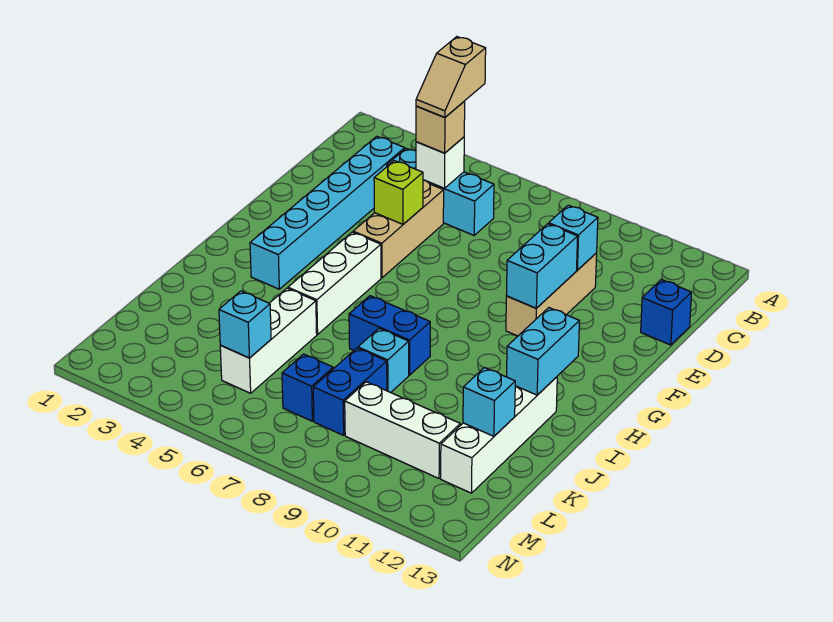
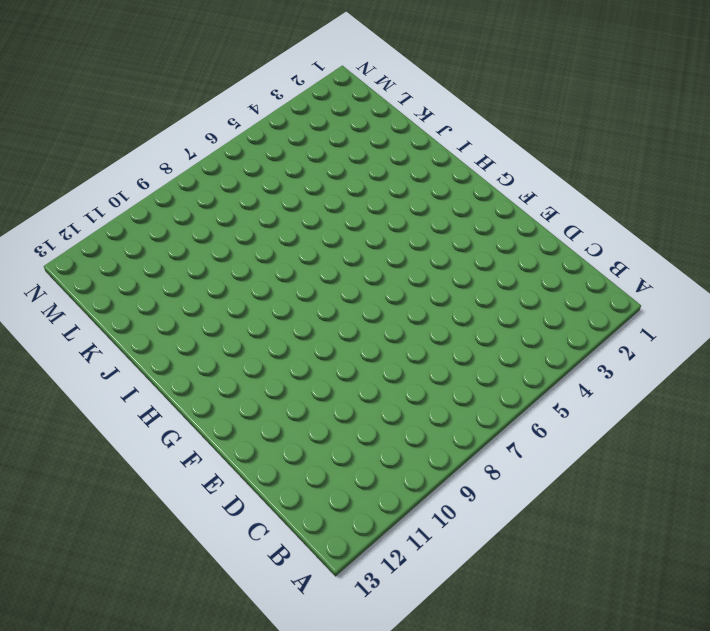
none -> cyan 1x6 brick [250,136,405,289]
none -> cyan 1x3 brick [387,148,494,235]
none -> tan 1x3 brick [353,180,444,278]

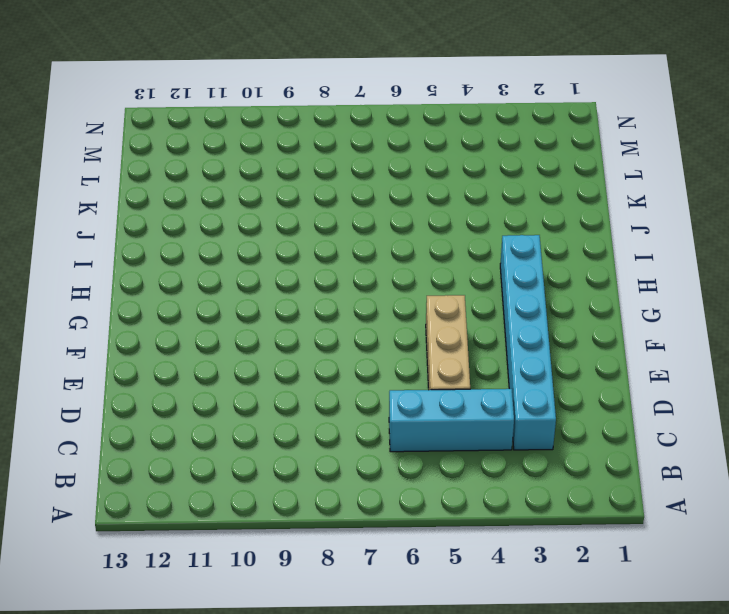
none -> tan 1x3 brick [506,253,597,336]
none -> blue 1x1 brick [641,280,692,345]
none -> white 1x3 brick [288,232,381,335]

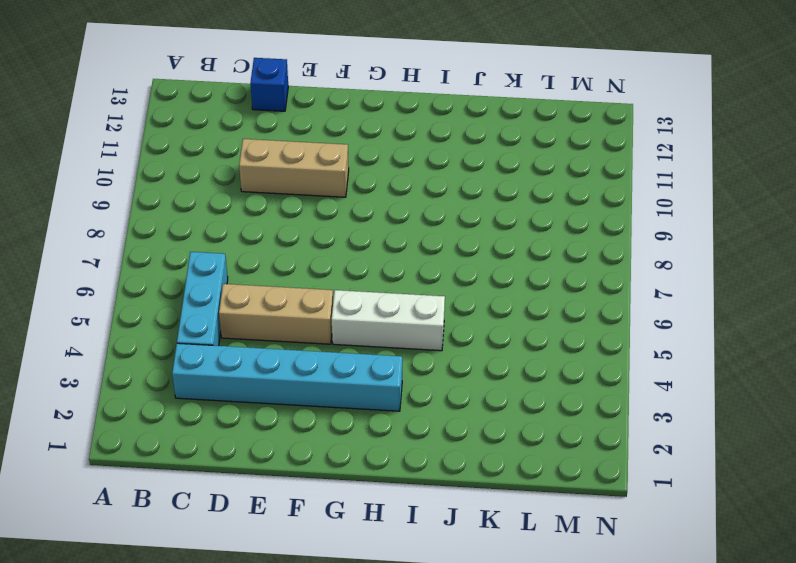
none -> blue 1x2 brick [349,296,430,375]
none -> white 1x4 brick [441,377,557,493]
none -> white 1x3 brick [220,288,317,393]

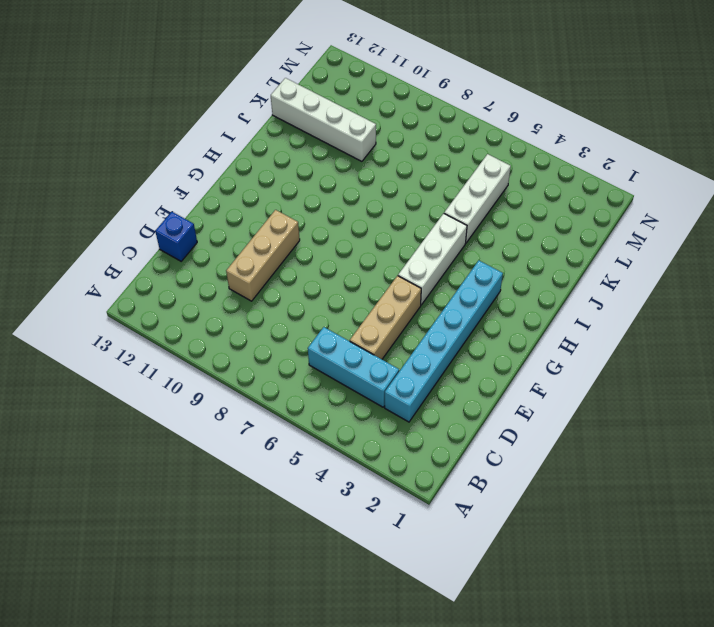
white 1x4 brick [271,78,376,161] -> white 1x4 brick turned to [441,377,557,493]
none -> blue 1x2 brick [349,296,430,375]
none -> cyan 1x1 brick [358,328,409,393]
none -> blue 1x2 brick [313,348,387,435]

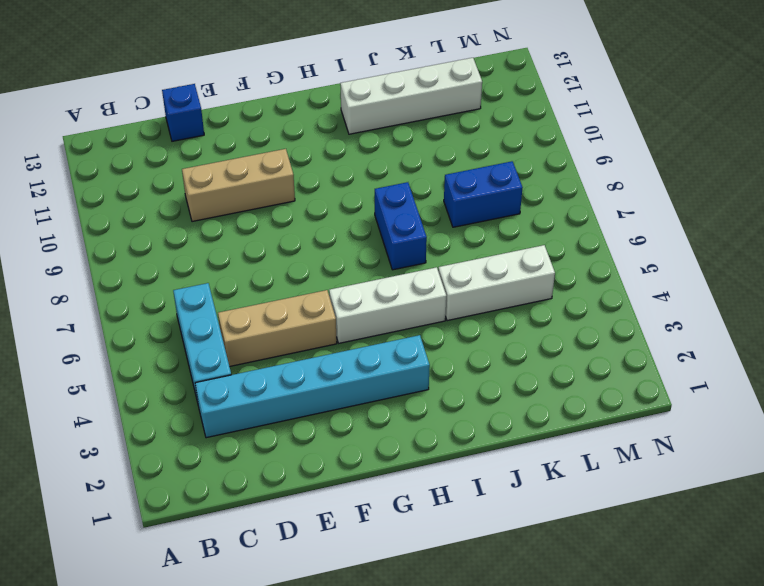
none -> cyan 1x1 brick [358,328,409,393]
none -> blue 1x1 brick [282,354,333,421]
none -> white 1x3 brick [345,382,460,478]

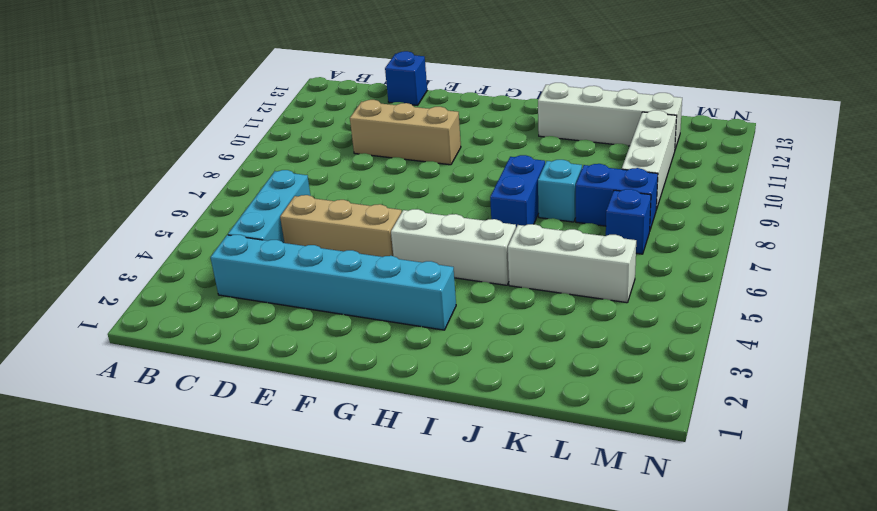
none -> white 1x1 brick [416,137,464,188]
none -> cyan 1x1 brick [549,205,598,270]
none -> lime 1x1 brick [374,161,423,224]

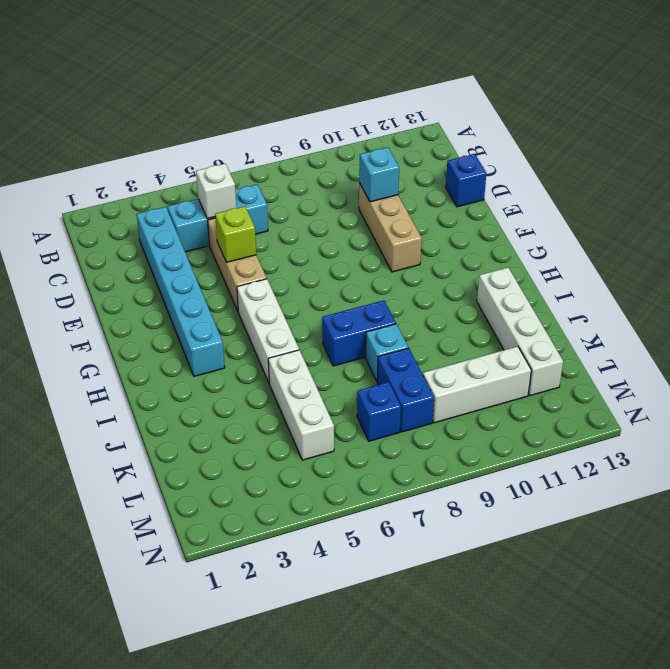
none -> cyan 1x2 brick [506,224,578,308]
none -> cyan 1x2 brick [507,308,579,395]
none -> cyan 1x1 brick [463,368,515,436]

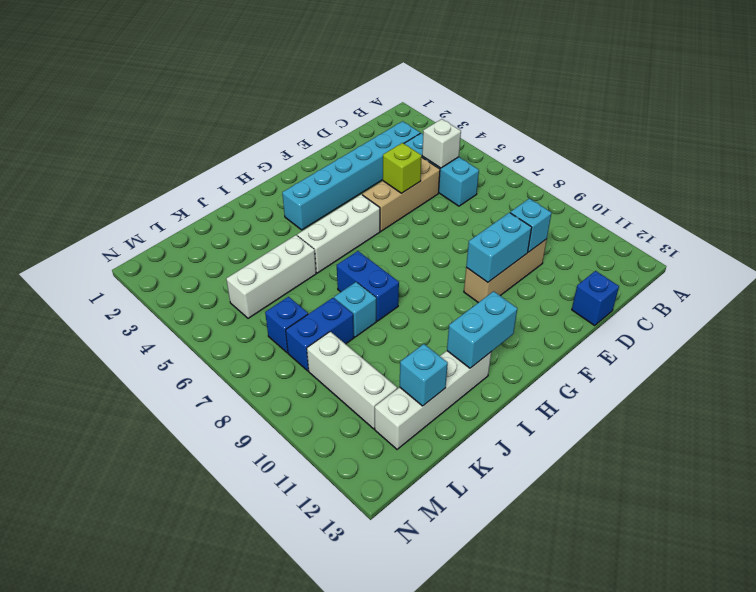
none -> cyan 1x1 brick [219,291,271,358]
none -> tan 1x1 brick [416,101,465,153]
none -> tan 1x2 slope [416,37,486,117]

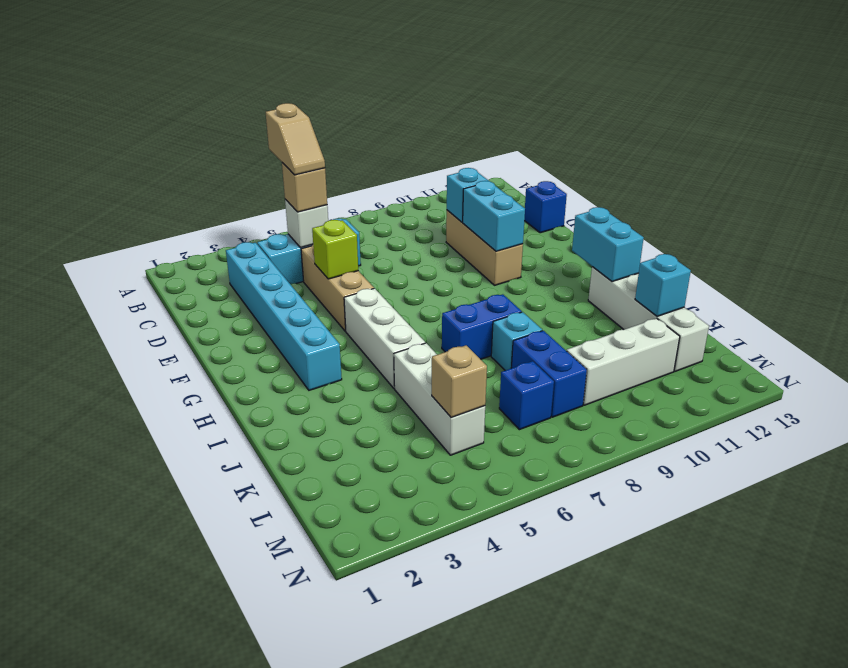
tan 1x1 brick [432,345,487,417] -> cyan 1x1 brick [219,291,271,358]

